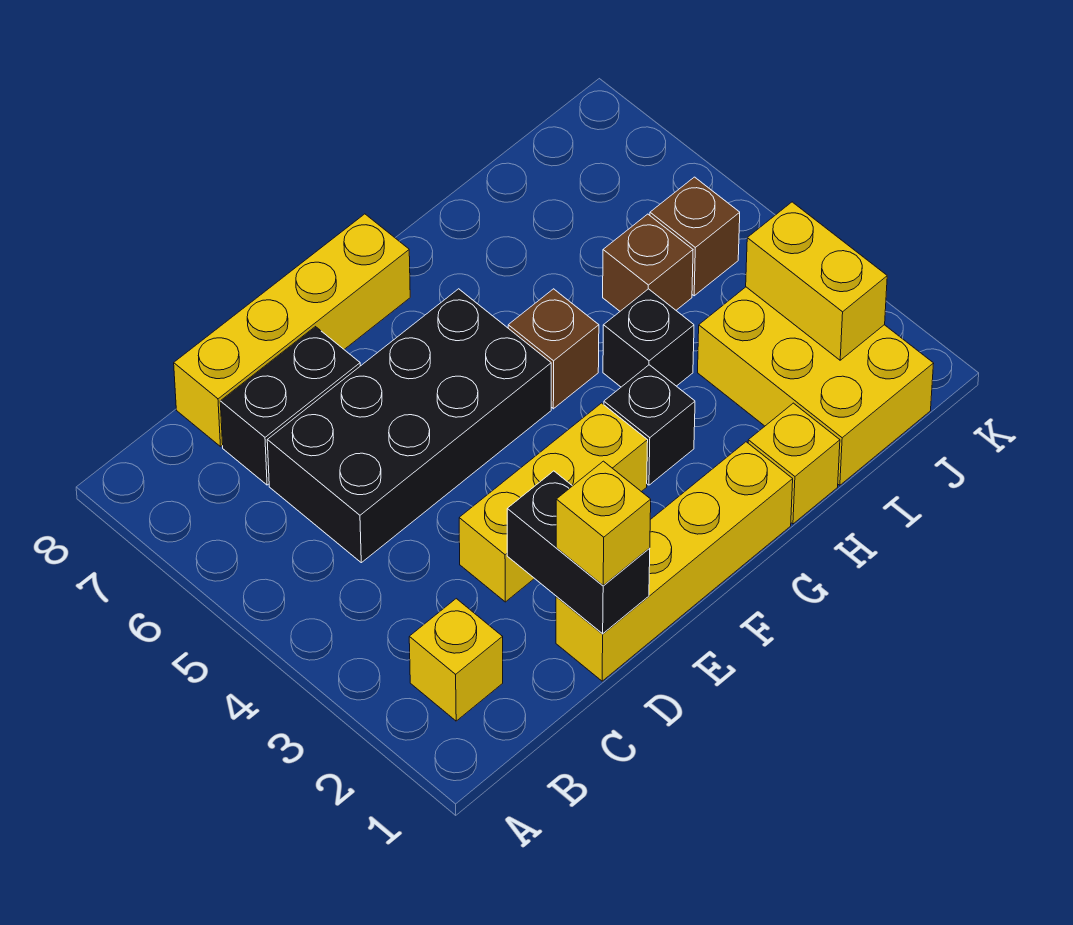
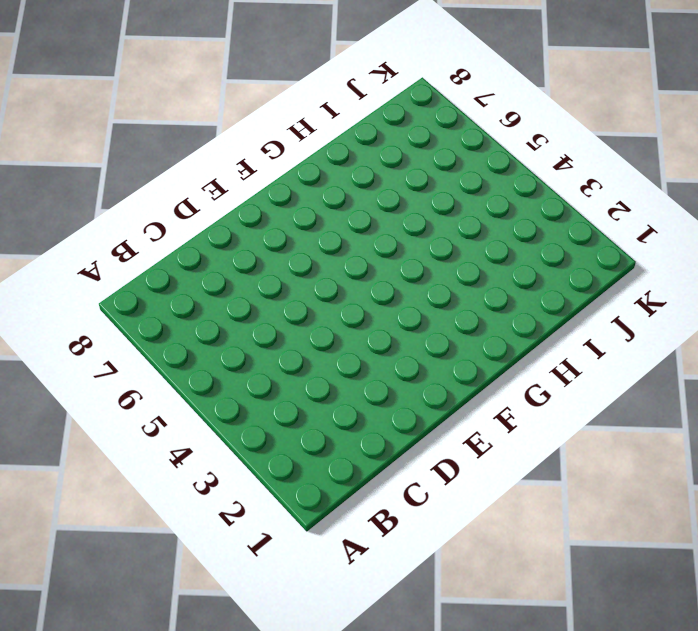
none -> yellow 1x1 brick [409,599,503,721]
none -> black 2x4 brick [267,289,551,563]
none -> black 1x2 brick [220,327,360,485]

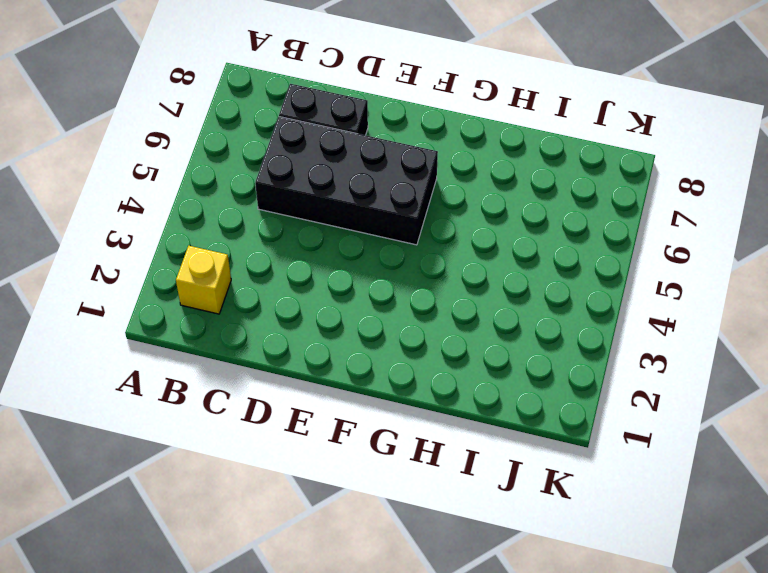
none -> yellow 1x4 brick [174,214,410,447]
none -> yellow 1x4 brick [556,442,793,681]
none -> yellow 1x3 brick [459,403,648,602]

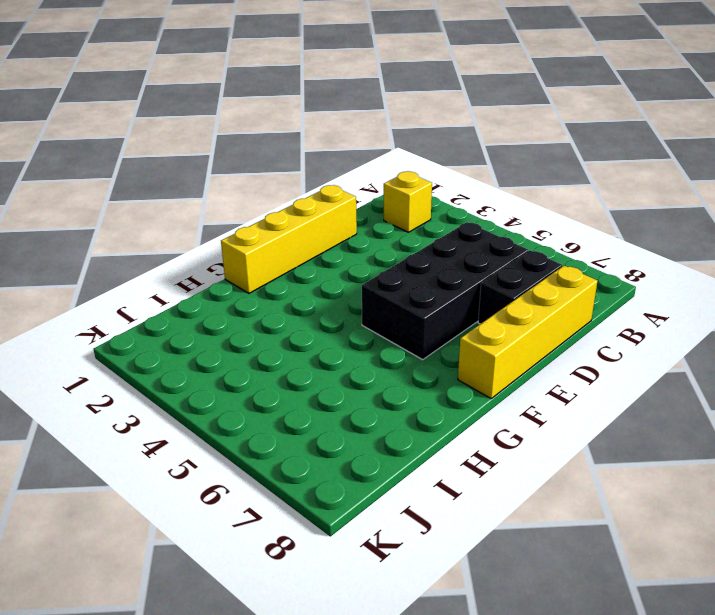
none -> yellow 1x3 brick [459,403,648,602]
none -> black 1x1 brick [604,365,695,485]
none -> brown 1x1 brick [508,289,599,409]

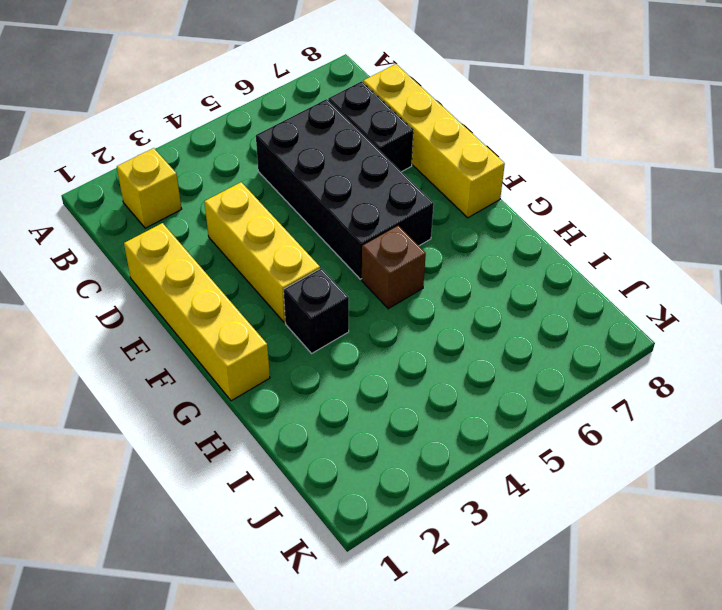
none -> yellow 1x1 brick [748,403,840,524]
none -> black 1x1 brick [603,289,694,387]
none -> yellow 2x3 brick [698,287,934,485]

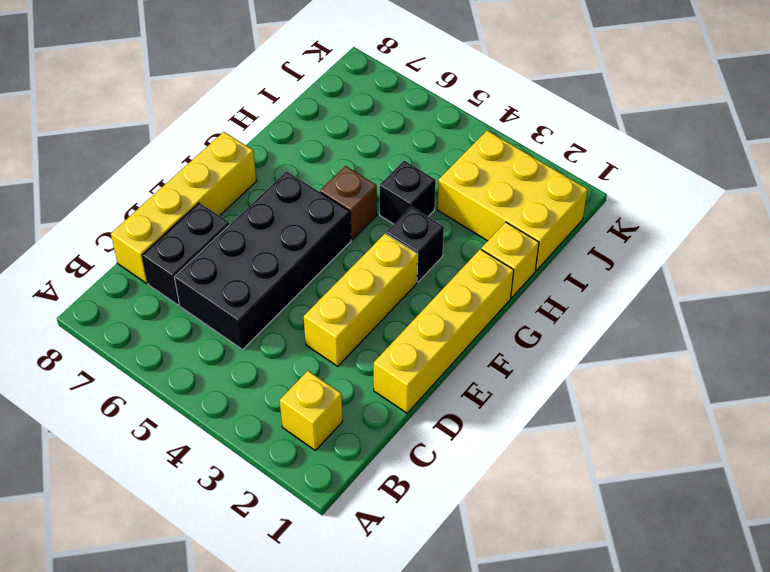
none -> brown 1x1 brick [603,214,693,311]
none -> brown 1x1 brick [650,177,740,296]
none -> black 1x2 brick [507,471,650,634]

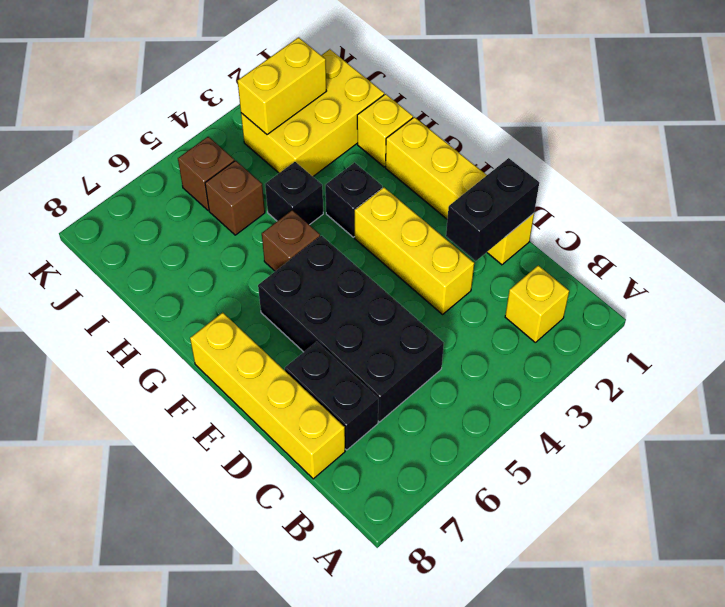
none -> yellow 1x1 brick [556,461,651,586]

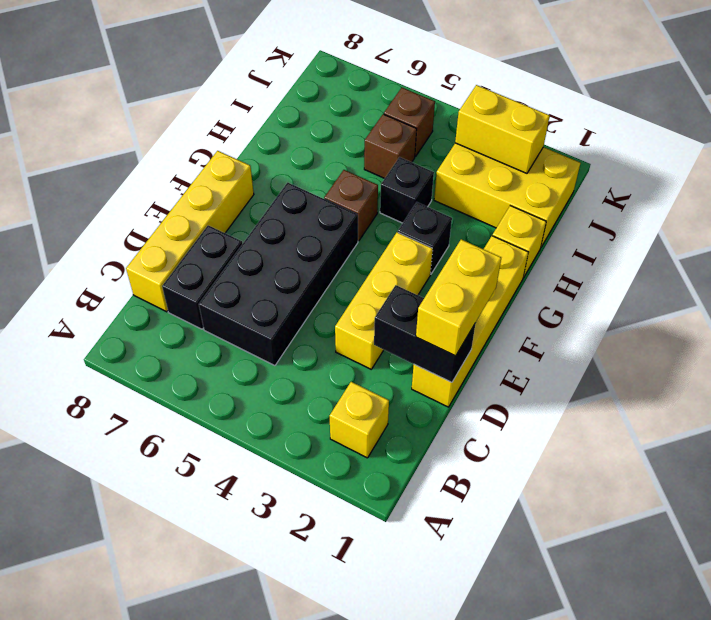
yellow 1x2 brick [416,239,501,356] -> yellow 1x1 brick [556,461,651,586]

